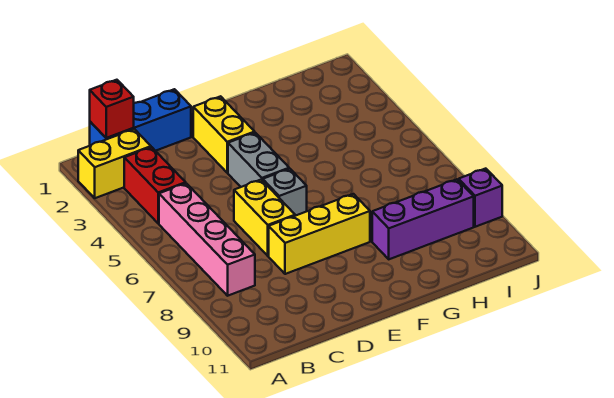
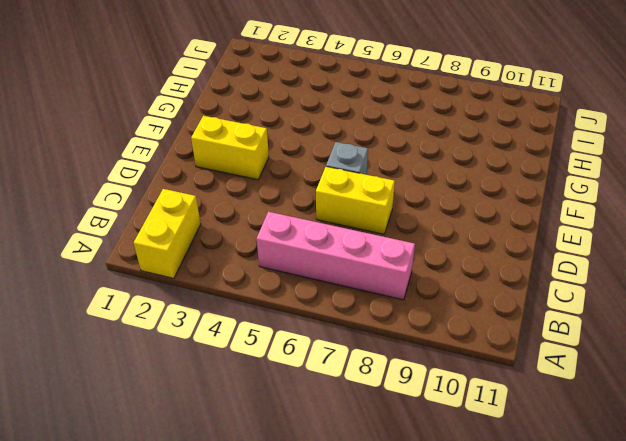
none -> blue 1x3 brick [90,89,191,151]
none -> red 1x2 brick [124,147,186,223]
none -> yellow 1x3 brick [269,194,370,274]

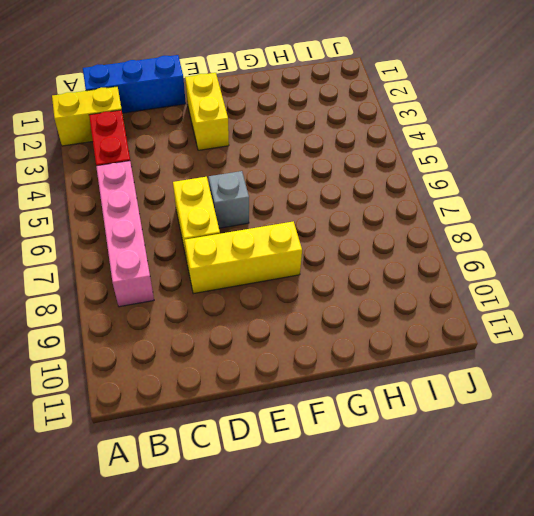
none -> grey 1x2 brick [228,133,289,187]
none -> purple 1x3 brick [372,179,474,259]
none -> purple 1x1 brick [459,169,502,227]

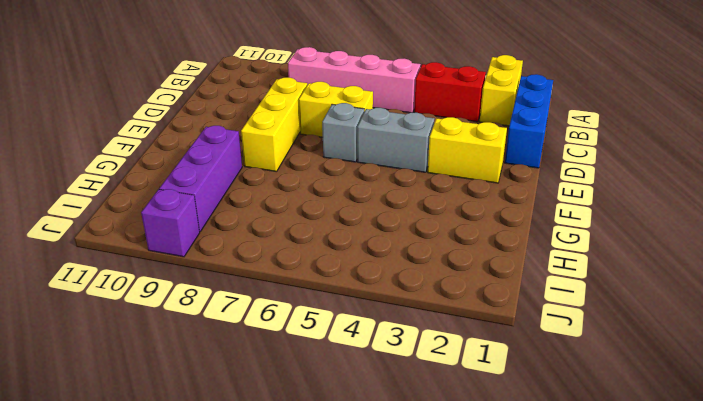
none -> red 1x1 brick [90,80,134,138]

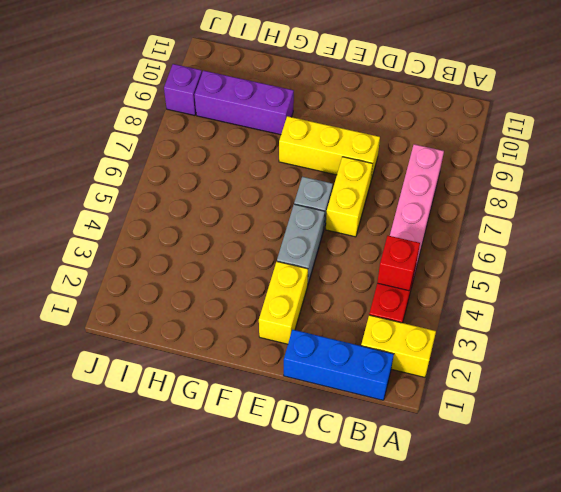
red 1x1 brick [377,236,420,291] -> red 1x1 brick moved to [90,80,134,138]

